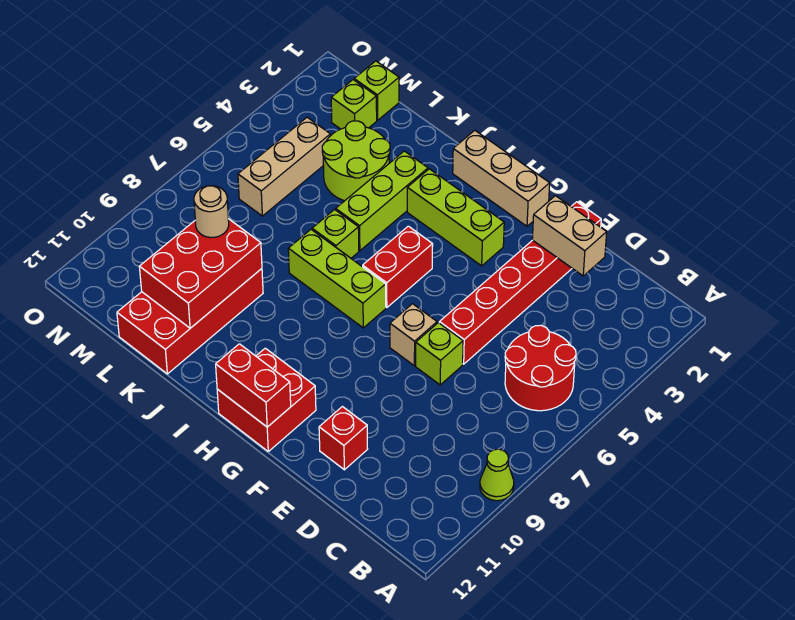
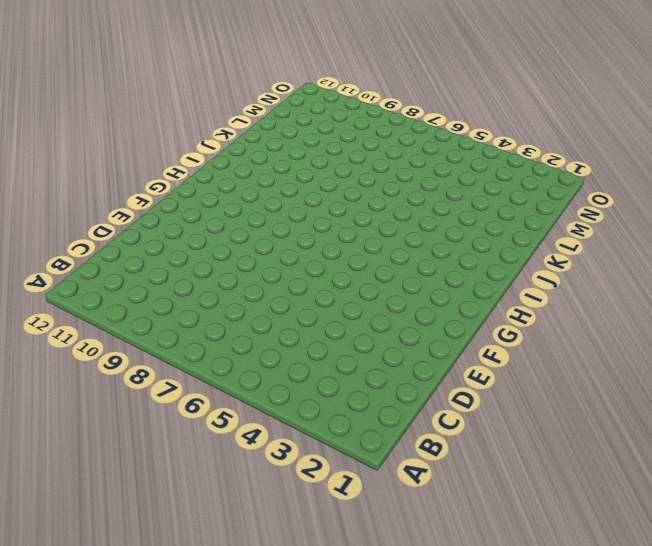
none -> lime 1x1 cone [480,449,514,501]
none -> red 2x2 round brick [505,325,576,411]
none -> red 1x6 brick [439,202,601,364]

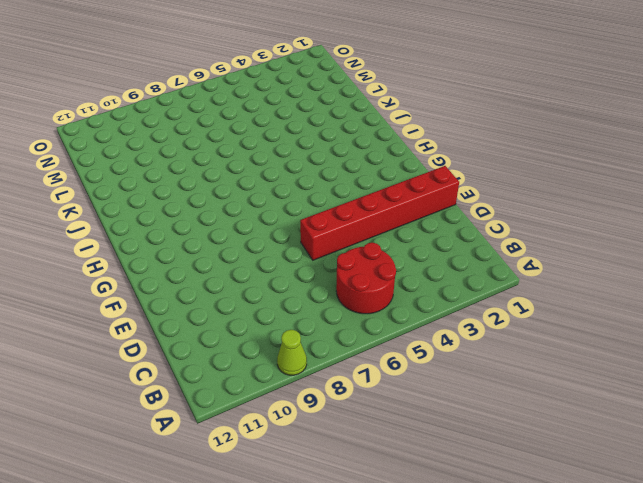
none -> lime 1x1 brick [416,323,463,385]
none -> red 1x1 brick [319,407,368,470]
none -> tan 1x1 brick [390,304,437,366]

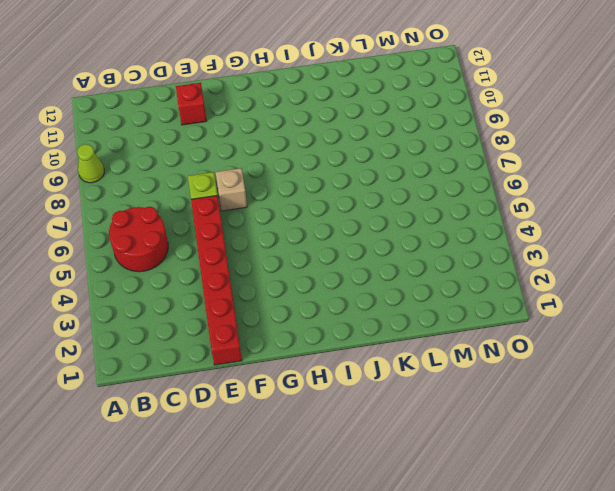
none -> tan 1x3 brick [453,130,550,226]
none -> lime 1x3 brick [407,169,504,266]
none -> red 2x2 brick [217,348,316,451]

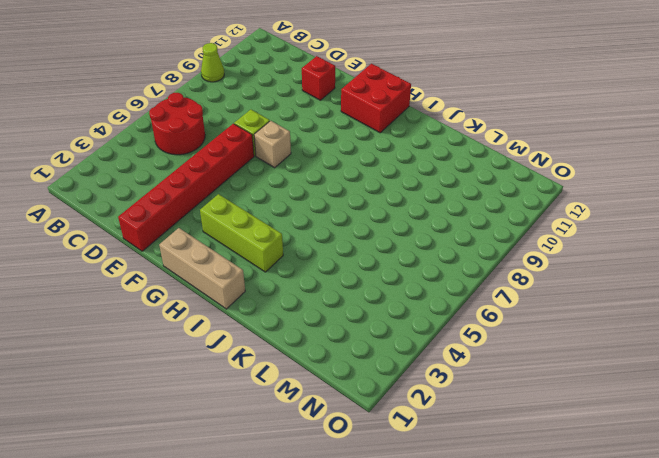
none -> red 1x2 brick [363,226,433,308]
none -> lime 1x3 brick [288,230,386,328]
none -> lime 1x3 brick [336,151,428,251]

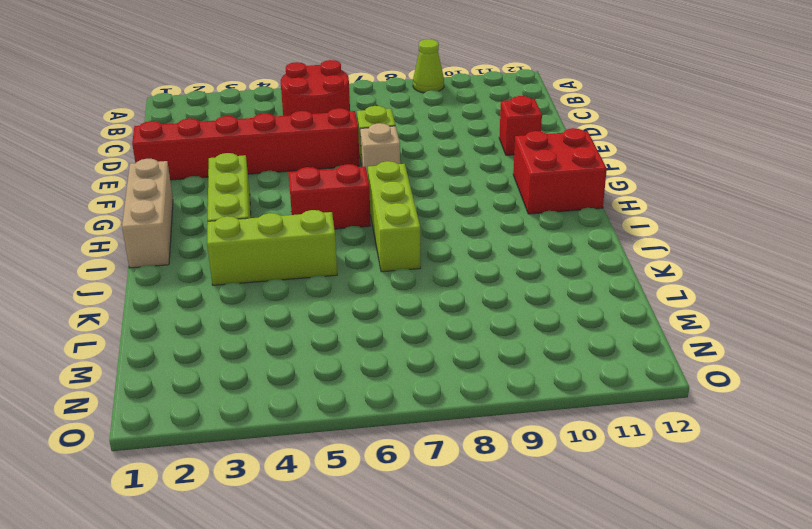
none -> lime 1x1 brick [312,210,359,258]
none -> lime 2x2 round brick [322,121,390,201]
none -> red 2x4 brick [117,269,263,374]

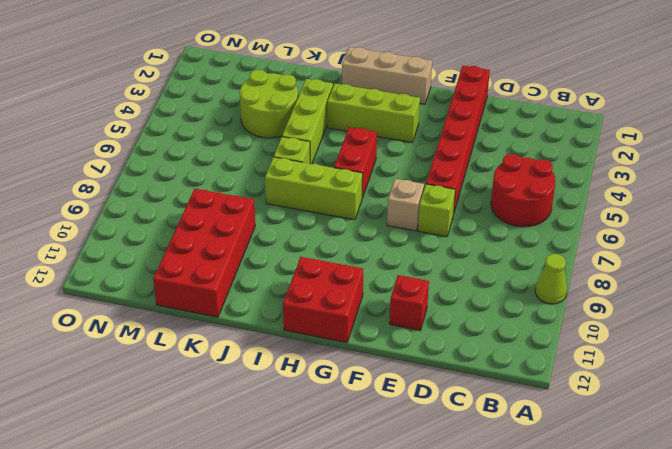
none -> lime 1x1 brick [354,61,399,120]
none -> lime 1x1 brick [331,80,377,129]
none -> tan 1x3 brick [238,117,330,216]

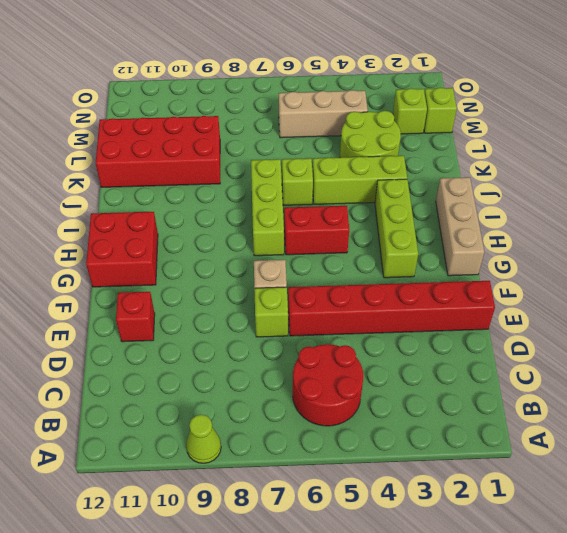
none -> tan 1x2 brick [532,196,607,276]
none -> red 1x2 brick [216,344,291,427]
none -> red 2x3 brick [139,219,262,328]

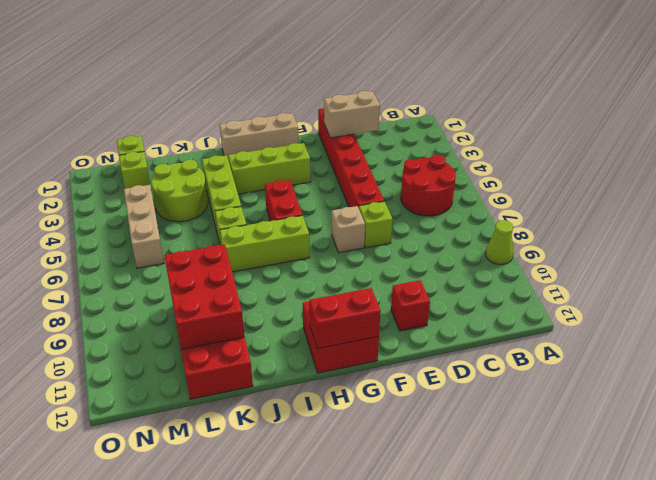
none -> tan 1x1 round brick [194,186,229,238]

